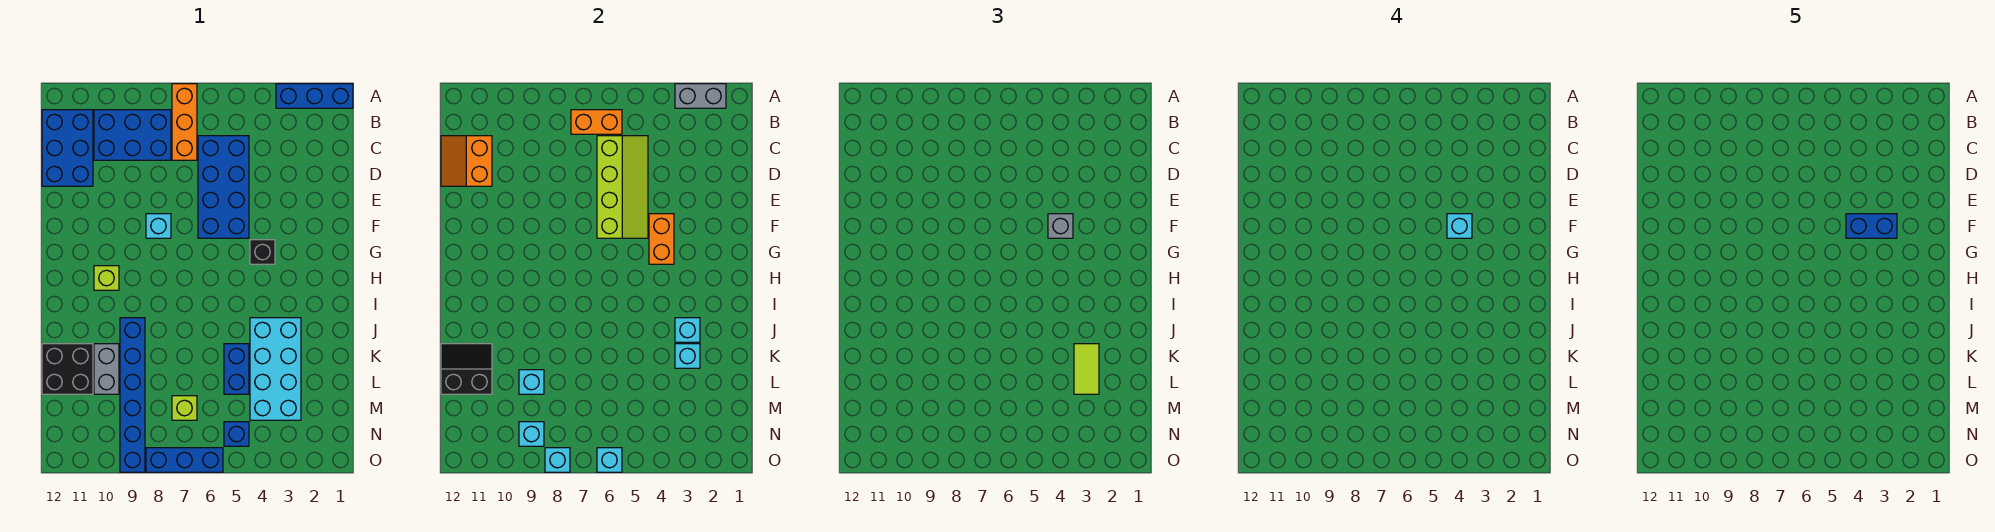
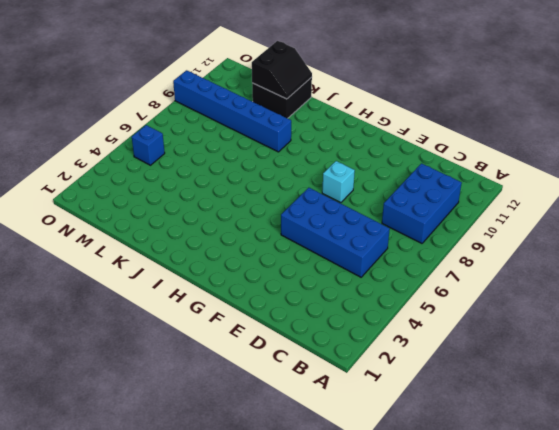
none -> blue 1x3 brick [276,84,353,108]
none -> orange 1x3 brick [172,84,197,160]
none -> blue 2x3 brick [42,110,93,186]
none -> black 1x1 brick [250,240,275,264]

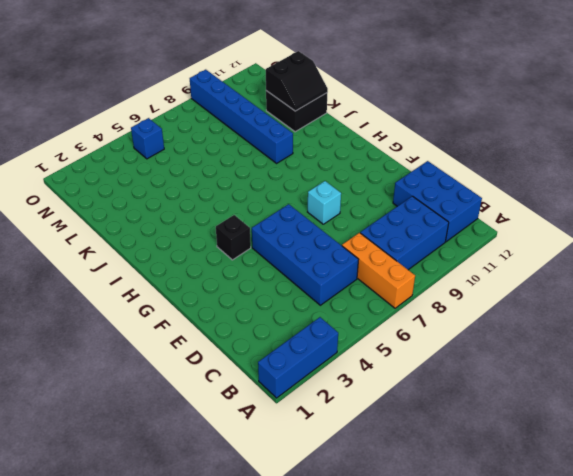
none -> lime 1x1 brick [94,266,119,290]
none -> cyan 2x4 brick [250,318,301,420]
none -> blue 1x2 brick [224,344,249,394]
none -> grey 1x2 brick [94,344,119,394]

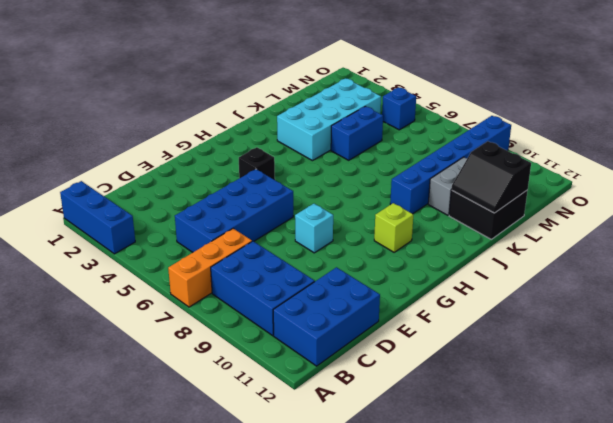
none -> lime 1x1 brick [172,396,197,420]
none -> blue 1x3 brick [146,448,223,472]
none -> grey 1x2 brick [675,84,726,108]
none -> orange 1x2 brick [571,110,622,134]

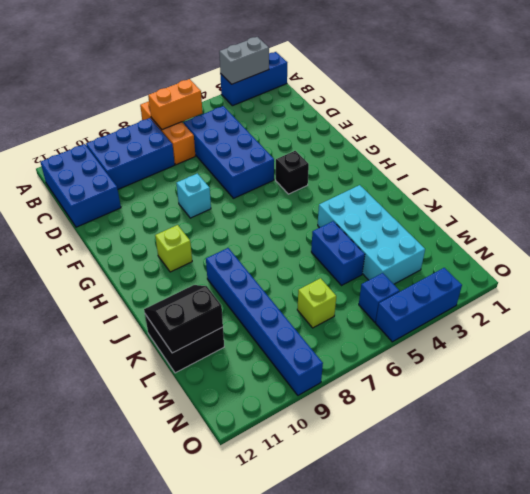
blue 1x3 brick [376,268,462,342] -> blue 1x3 brick moved to [146,448,223,472]
none -> grey 1x2 brick [94,344,119,394]
none -> lime 2x4 slope [597,136,648,238]
none -> orange 2x2 slope [441,136,492,186]
none -> orange 1x2 brick [649,214,674,264]

